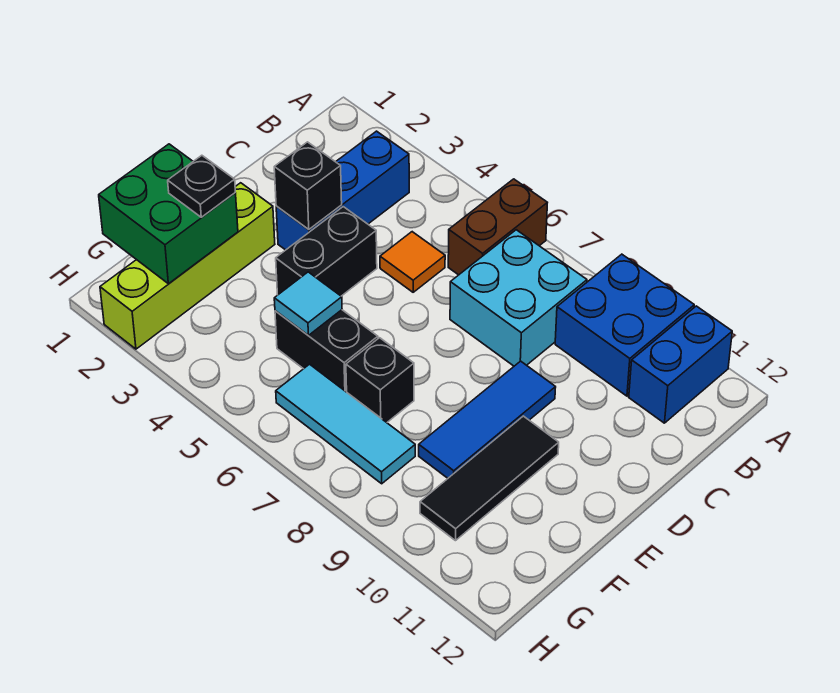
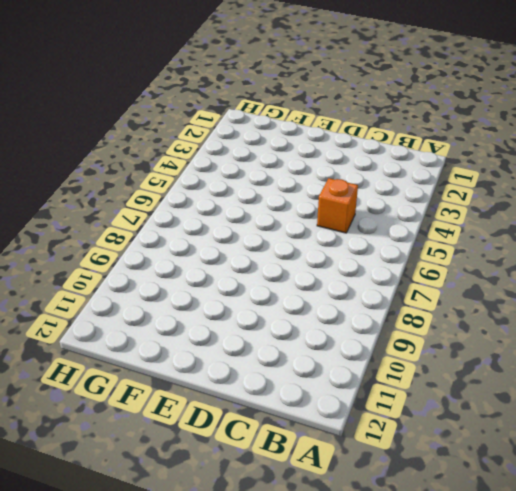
orange 1x1 brick [317,178,358,233] -> orange 1x1 tile [380,232,445,292]
none -> brown 1x2 brick [448,179,547,275]
none -> blue 2x2 brick [555,254,694,396]
none -> blue 1x2 brick [629,306,732,423]

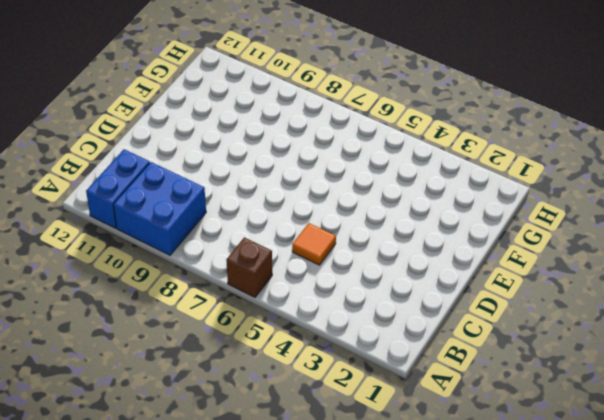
brown 1x1 brick [226,237,272,297] -> brown 1x2 brick [448,179,547,275]
none -> blue 1x3 brick [276,131,409,250]
none -> cyan 2x2 brick [450,230,587,366]
none -> black 1x2 brick [276,207,377,296]

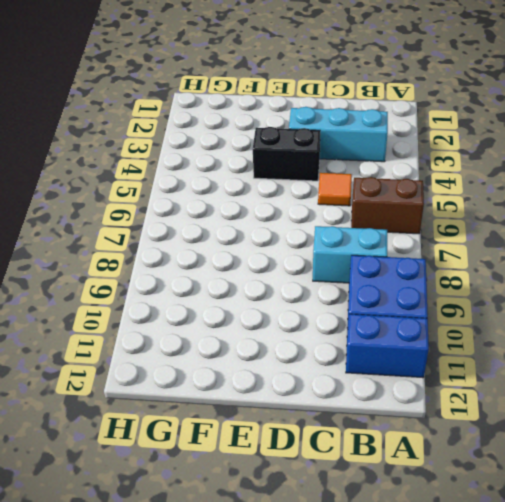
cyan 1x3 brick [289,107,388,162] -> blue 1x3 brick [276,131,409,250]
cyan 1x2 brick [313,226,387,283] -> cyan 2x2 brick [450,230,587,366]
none -> blue 1x3 tile [419,361,556,478]
none -> lime 1x4 brick [100,183,275,349]
none -> black 1x3 tile [420,416,559,541]

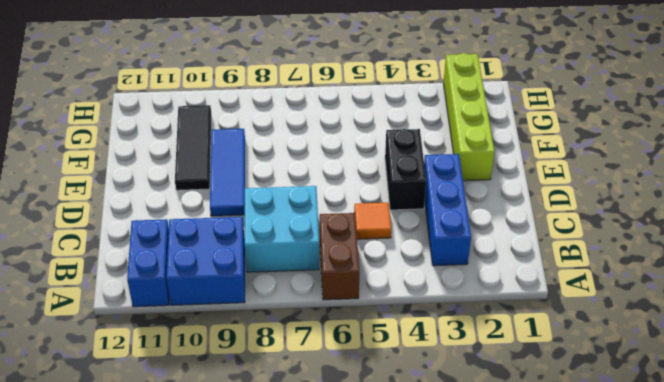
none -> black 1x2 brick [275,310,378,392]
none -> black 1x1 brick [346,338,414,422]
none -> cyan 1x3 tile [276,364,415,484]

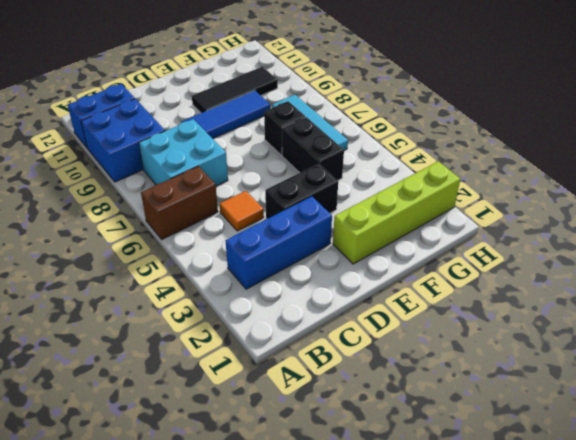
none -> black 1x1 brick [274,142,342,229]
none -> green 2x2 brick [99,144,238,284]
none -> cyan 1x1 tile [274,272,342,335]

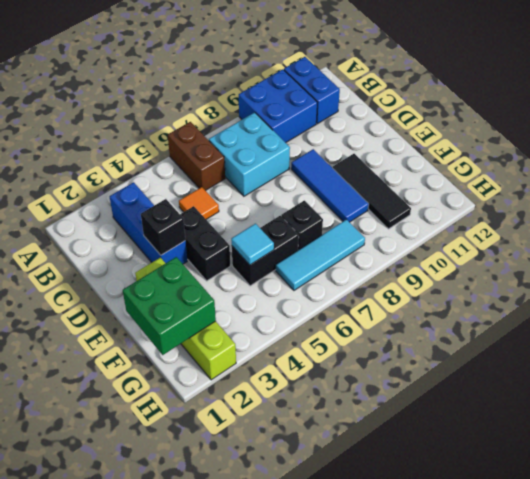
none -> black 1x1 plate [168,155,235,217]

